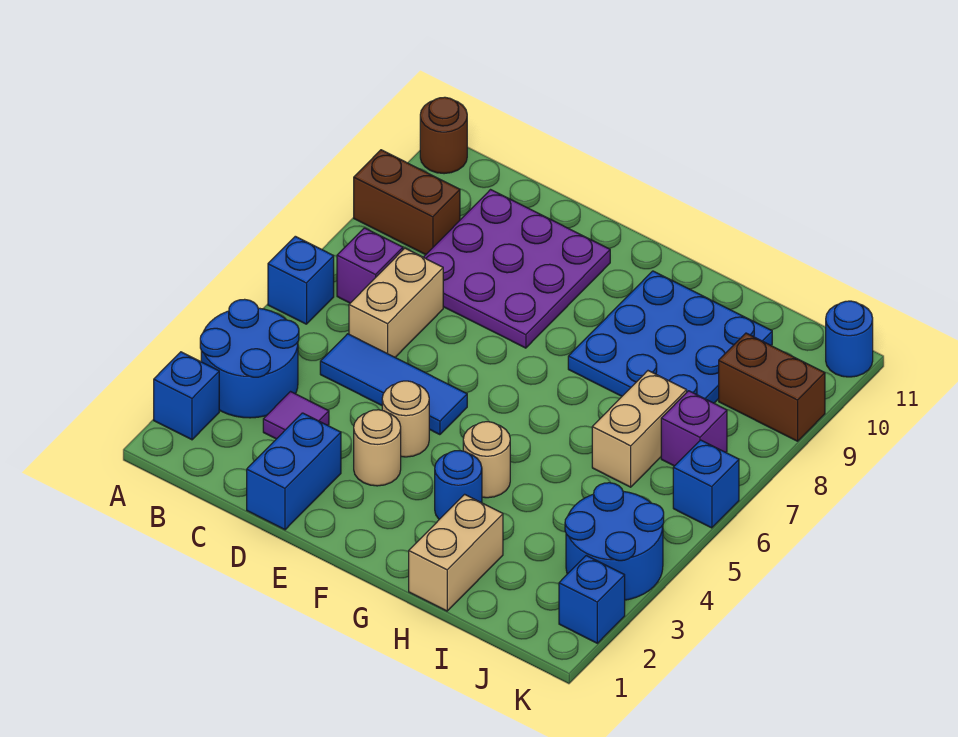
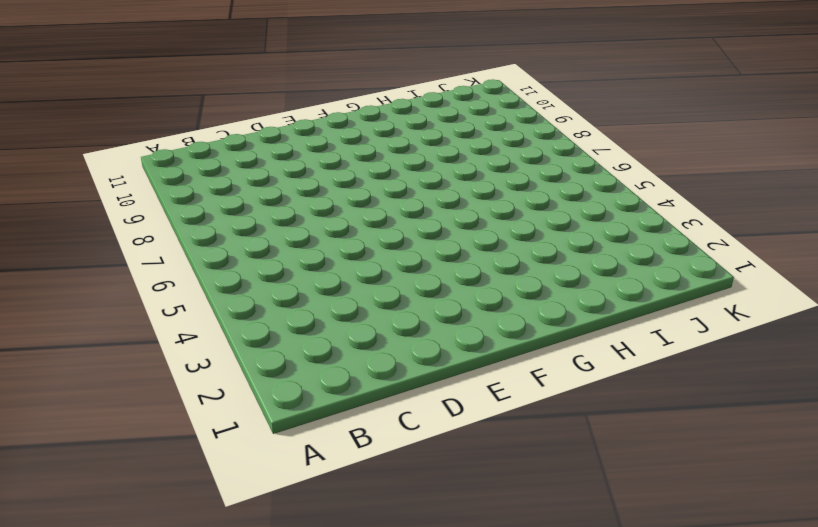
none -> blue 1x1 brick [154,352,219,440]
none -> blue 2x2 round brick [200,299,299,418]
none -> blue 1x1 brick [268,236,334,324]

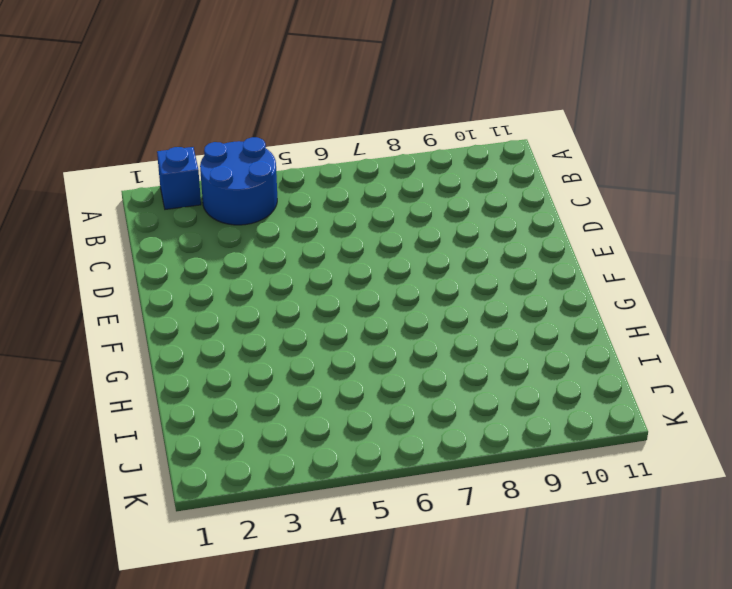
none -> blue 1x1 brick [268,236,334,324]
none -> brown 1x2 brick [354,150,460,255]
none -> brown 1x1 round brick [420,97,467,174]

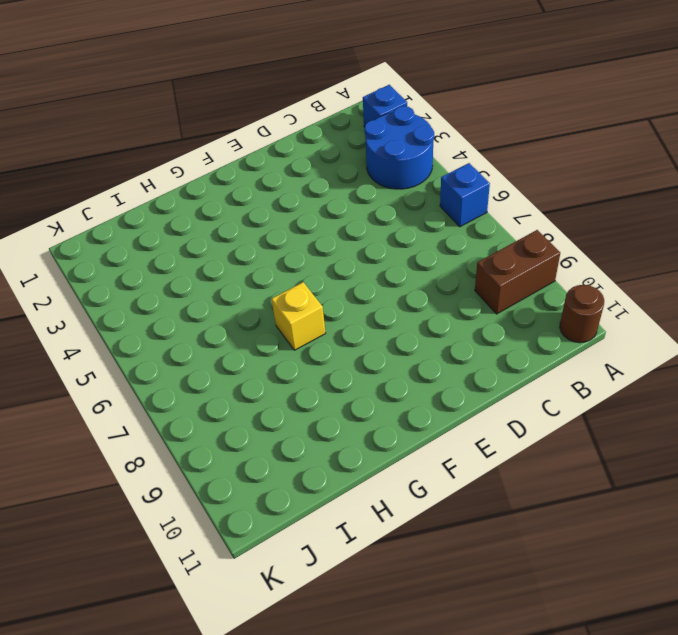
yellow 1x1 brick [271,282,326,350] -> none
none -> purple 1x1 brick [337,228,403,303]
none -> purple 1x1 tile [263,392,329,439]
none -> blue 1x3 tile [320,334,467,435]

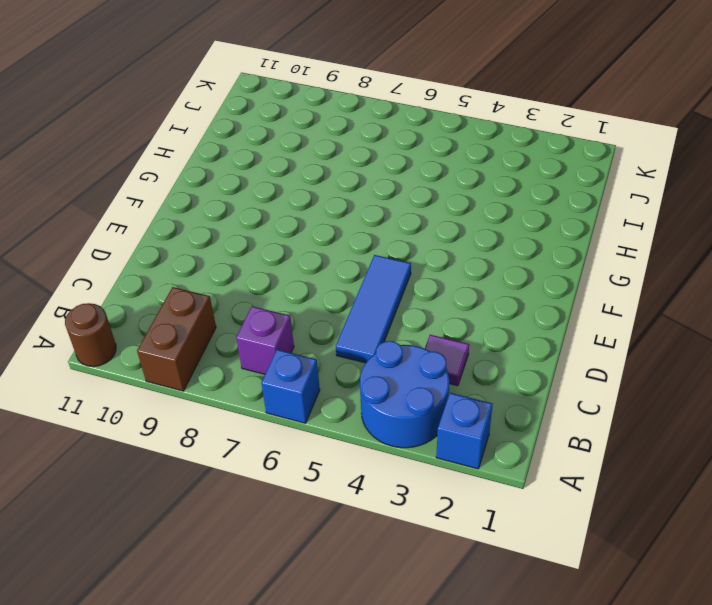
none -> tan 1x2 brick [349,248,443,357]
none -> purple 3x3 plate [424,190,610,348]
none -> blue 1x2 brick [247,413,341,530]

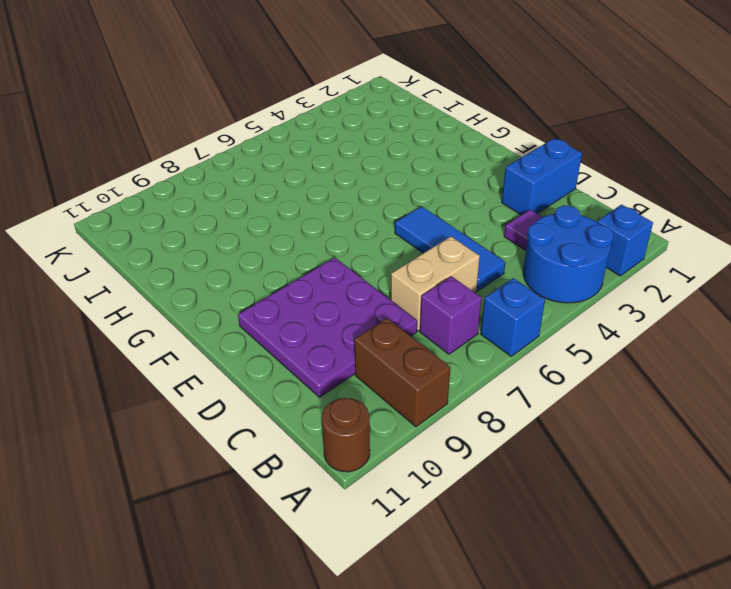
none -> tan 1x1 round brick [354,410,401,486]
none -> tan 1x1 round brick [382,381,429,457]
none -> blue 1x1 round brick [435,451,482,519]

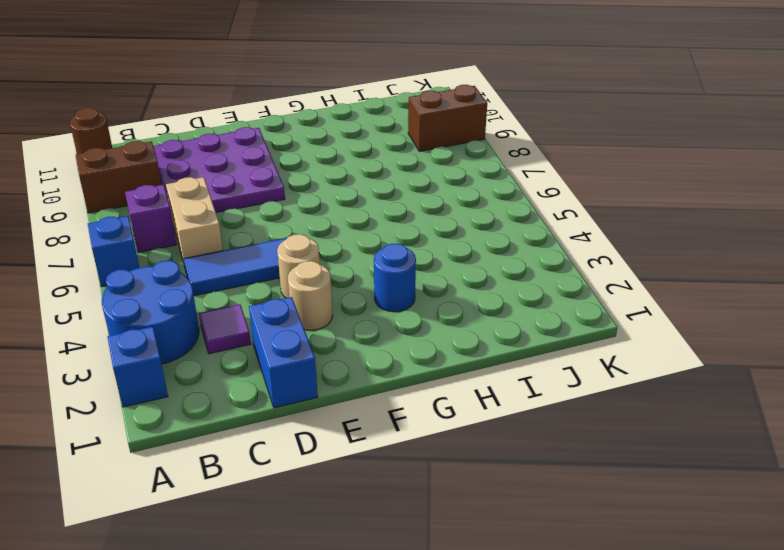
none -> tan 1x1 round brick [463,422,510,498]
none -> blue 3x3 plate [568,271,772,403]
none -> tan 1x2 brick [409,494,503,611]

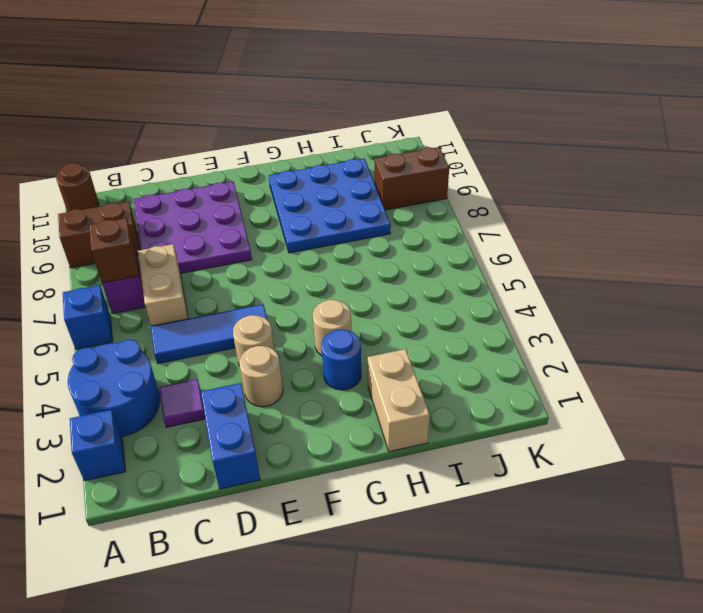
brown 1x1 brick [89,218,139,283] -> none
none -> tan 1x2 brick [592,371,687,487]
none -> blue 2x2 round brick [565,483,664,600]
none -> purple 1x1 brick [661,391,727,466]

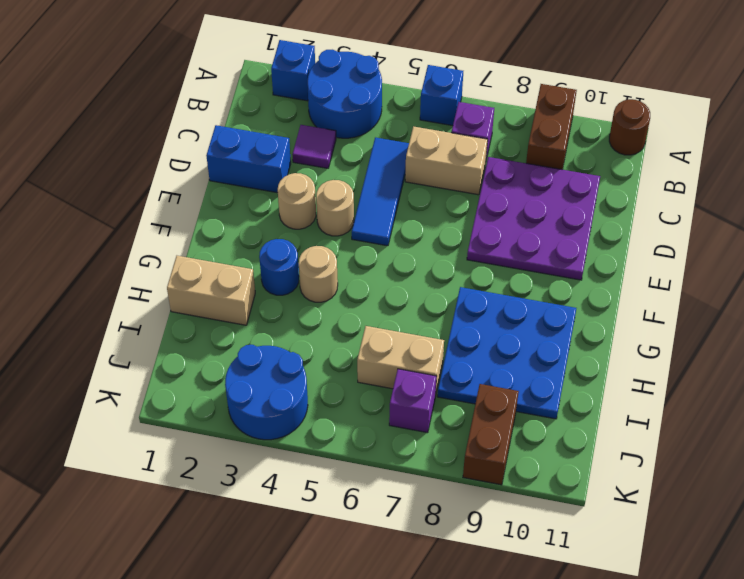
none -> blue 1x1 brick [559,555,625,643]
none -> blue 1x1 brick [673,440,739,528]
none -> blue 1x1 round brick [826,301,873,377]

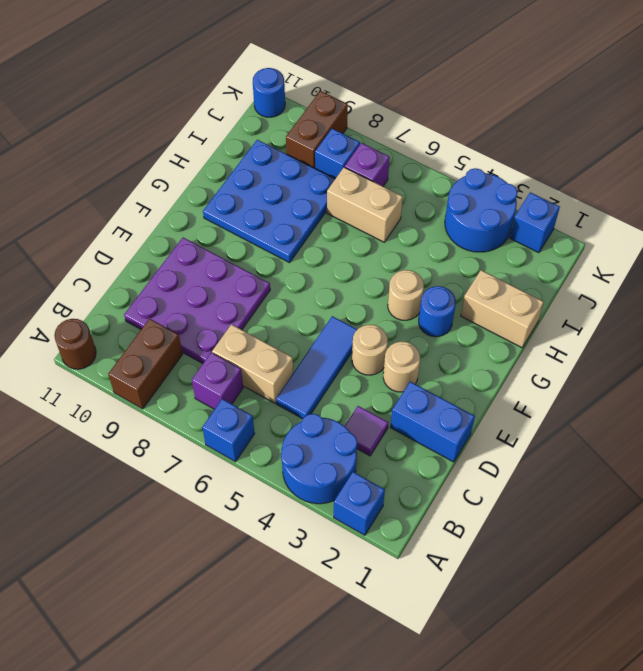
blue 1x1 brick [315,129,360,179] -> blue 1x1 brick moved to [673,440,739,528]

